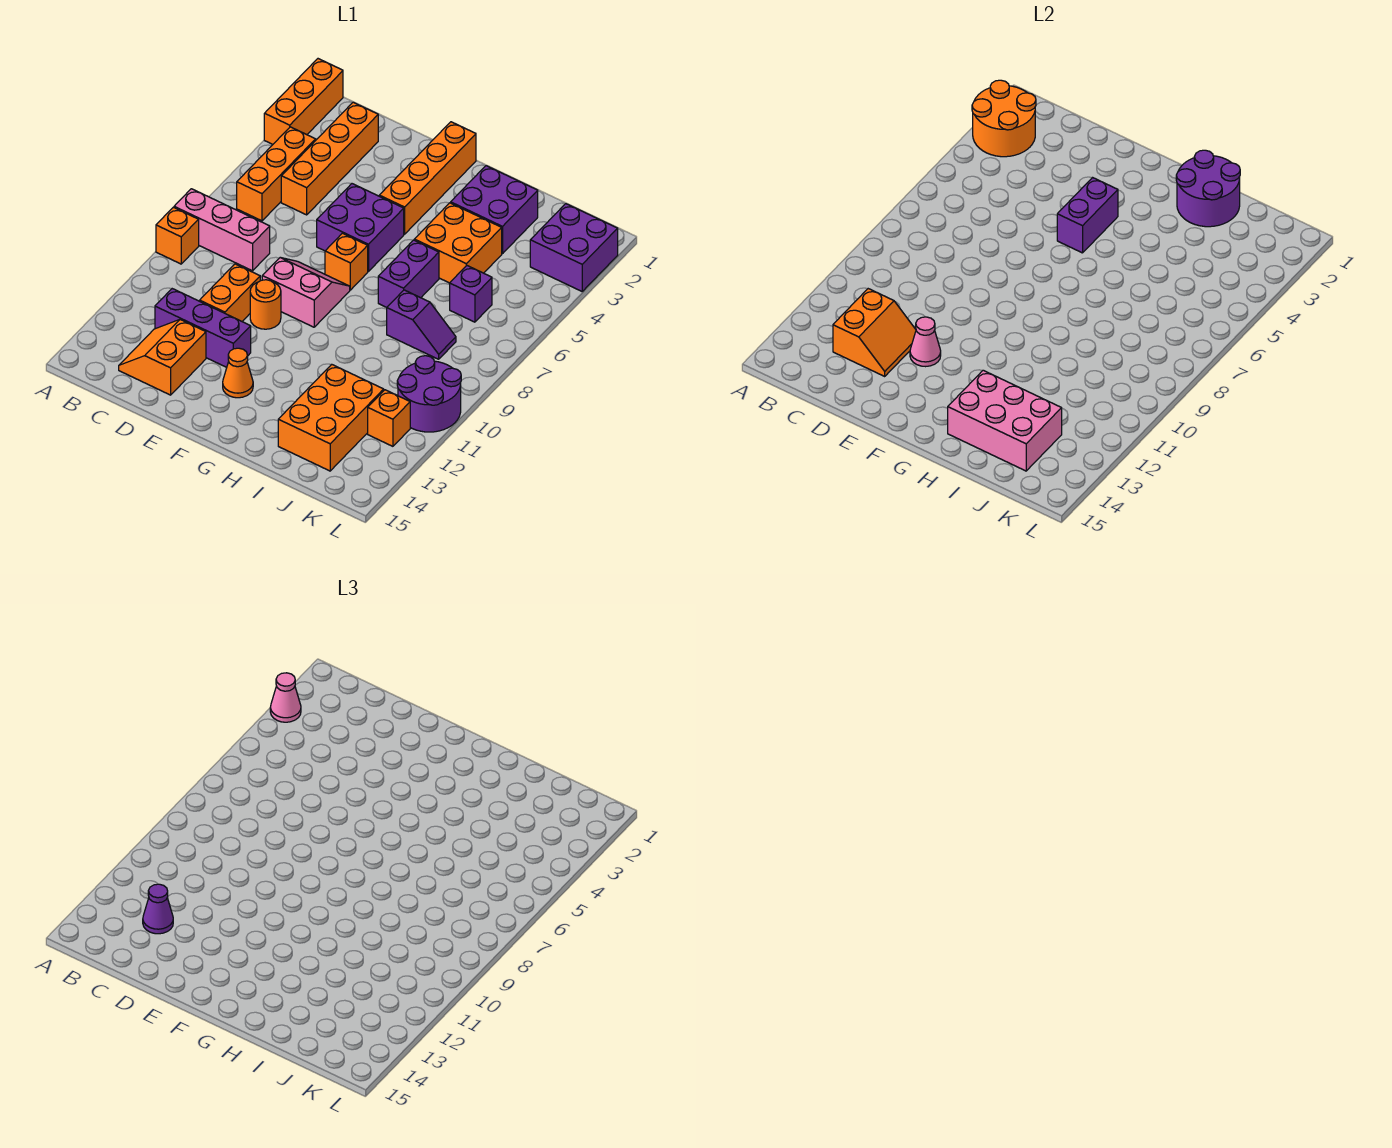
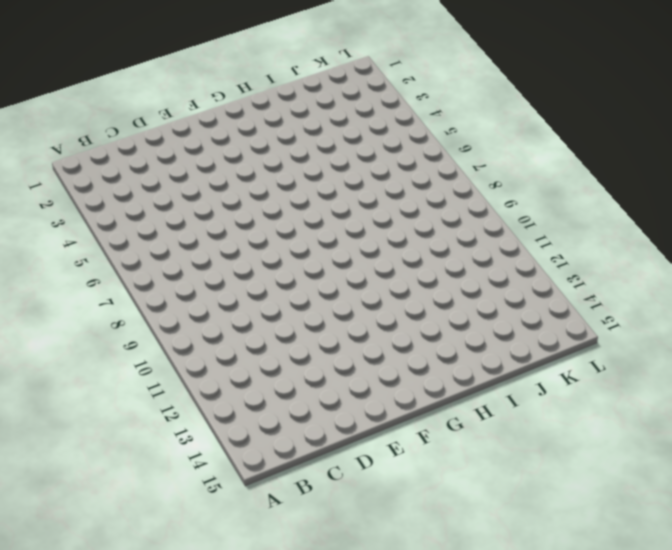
none -> orange 1x3 brick [264,59,343,144]
none -> pink 1x3 brick [174,189,270,271]
none -> orange 1x1 brick [156,207,199,264]
none -> orange 1x3 brick [237,127,316,221]

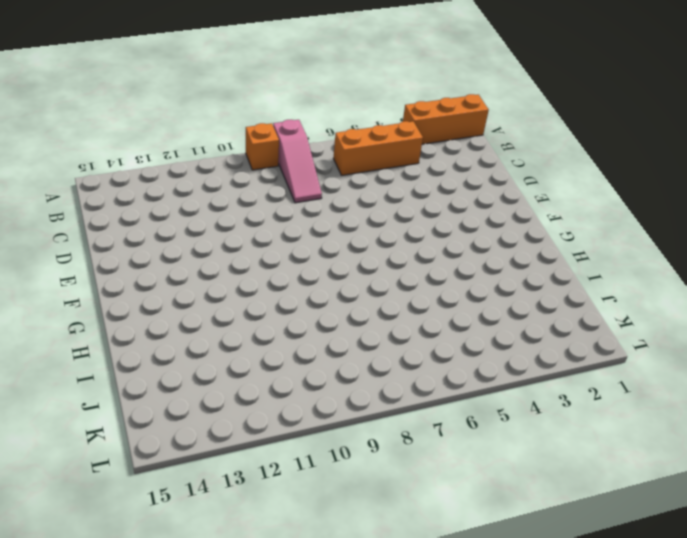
pink 1x3 slope [273,120,322,203] -> pink 1x3 brick [174,189,270,271]
none -> orange 1x4 brick [281,102,378,215]
none -> purple 1x3 brick [155,289,251,367]
none -> orange 2x2 slope [119,320,206,395]
none -> orange 1x2 brick [200,264,260,321]

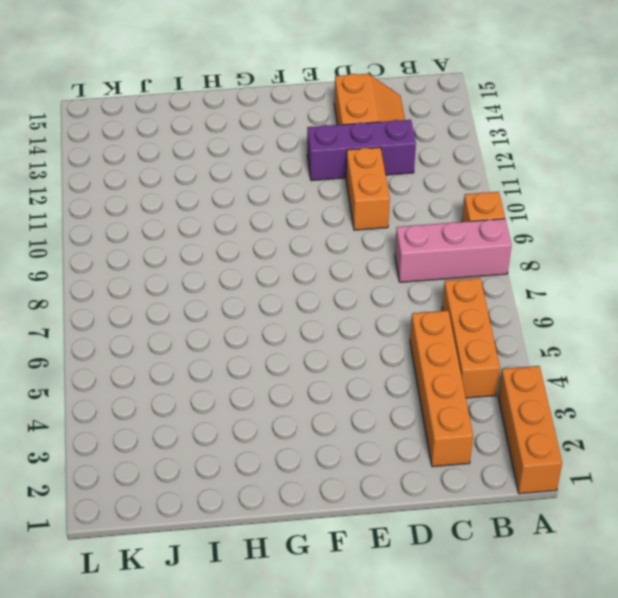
none -> purple 2x2 brick [317,184,404,272]
none -> pink 2x2 slope [262,258,350,327]
none -> orange 1x1 round brick [250,280,281,329]
none -> orange 1x4 brick [379,122,476,234]

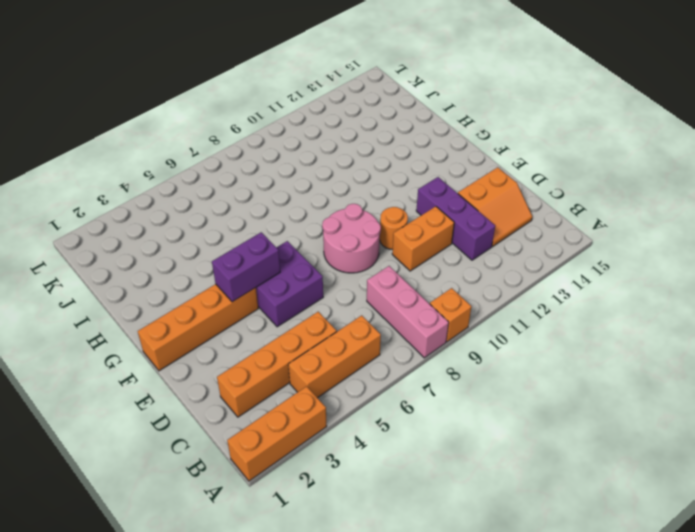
pink 2x2 round brick [322,204,381,273] -> pink 2x2 slope [262,258,350,327]
none -> orange 1x1 brick [325,233,368,290]
none -> orange 1x1 cone [223,348,253,398]
none -> purple 2x2 brick [451,166,538,254]
none -> orange 2x2 brick [414,203,502,283]

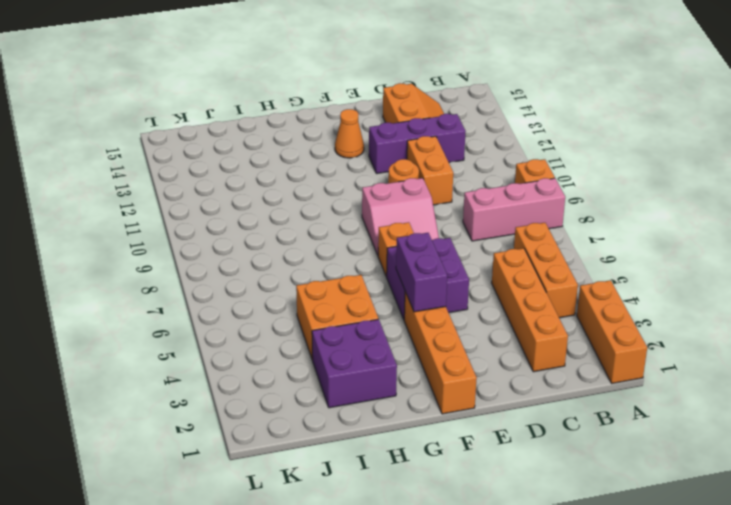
none -> purple 1x2 brick [378,240,439,307]
none -> purple 1x2 slope [387,290,456,359]
none -> orange 2x3 brick [278,364,384,471]
none -> purple 1x1 brick [450,266,492,322]

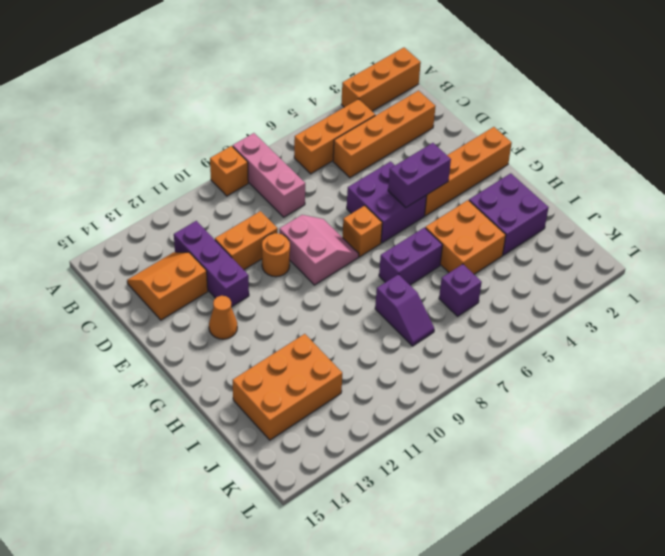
none -> purple 2x2 brick [530,204,618,291]
none -> purple 2x2 round brick [397,356,461,432]
none -> orange 1x1 brick [368,390,410,446]
none -> orange 2x2 round brick [972,80,1036,157]

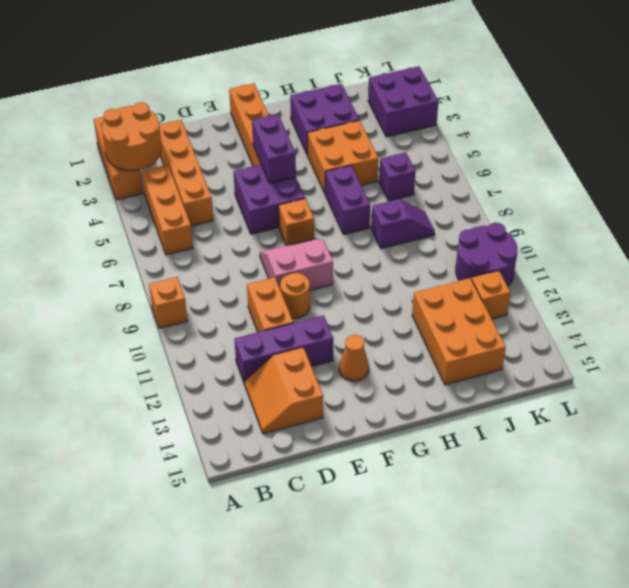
none -> pink 1x3 brick [174,189,270,271]
none -> orange 2x2 slope [833,289,916,376]
none -> pink 1x1 cone [910,317,941,367]
none -> purple 2x2 round brick [1176,150,1240,227]

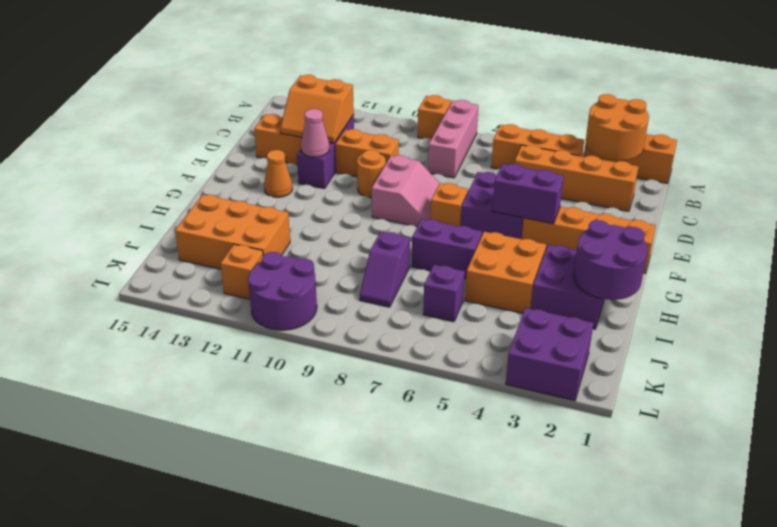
none -> pink 2x3 brick [948,370,1062,471]
none -> pink 1x1 cone [270,673,301,722]
none -> purple 1x1 cone [143,884,173,934]

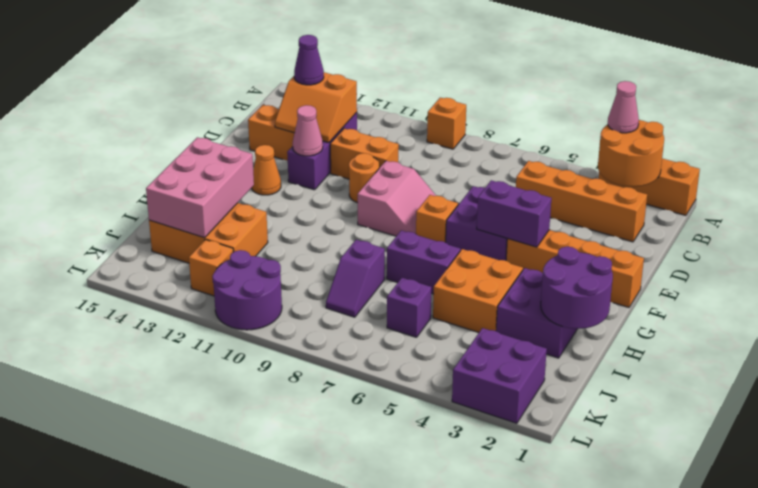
none -> pink 1x3 brick [174,189,270,271]
none -> orange 1x3 brick [237,127,316,221]

